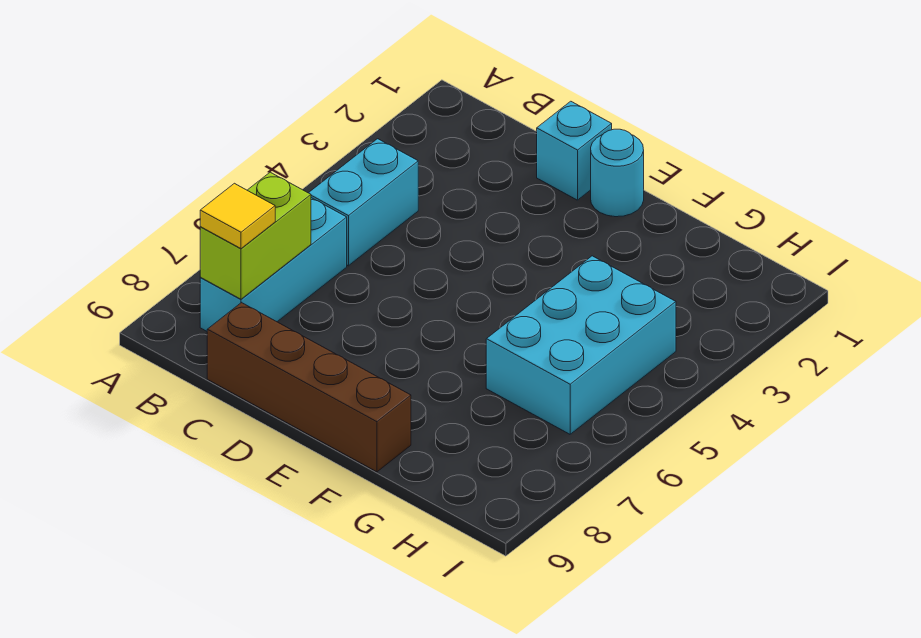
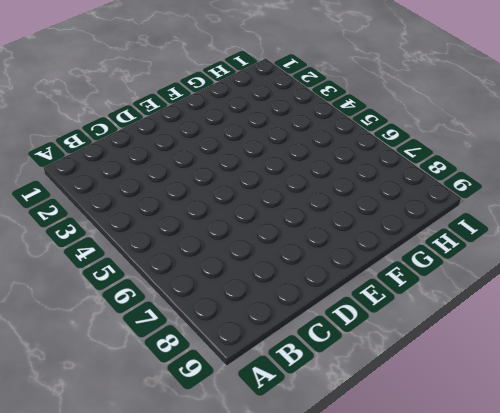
none -> cyan 1x2 brick [309,139,418,266]
none -> cyan 1x3 brick [200,198,347,331]

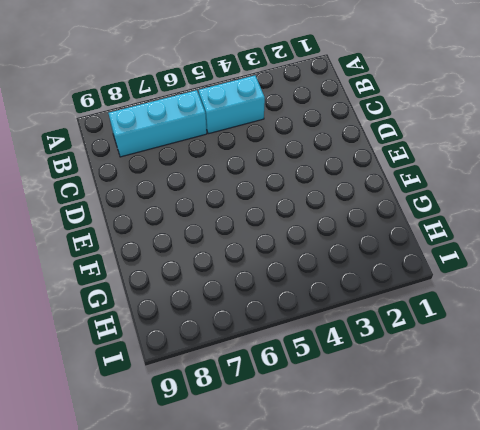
none -> brown 1x4 brick [207,303,411,472]
none -> cyan 1x1 brick [537,101,612,200]

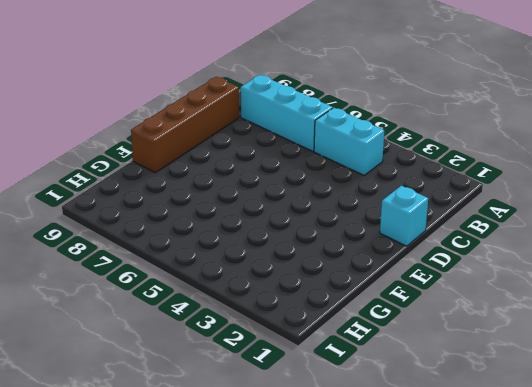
none -> cyan 1x1 round brick [591,129,644,217]
none -> cyan 2x3 brick [486,256,676,434]

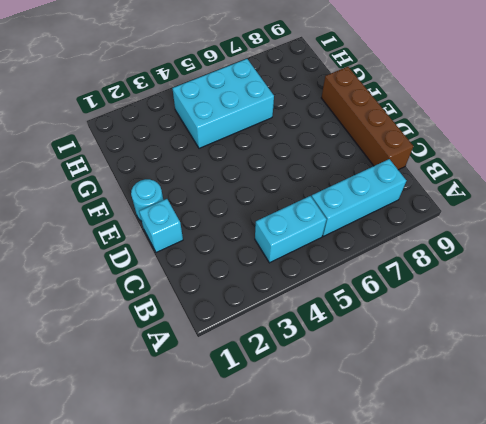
none -> lime 1x2 brick [200,172,311,299]
none -> yellow 1x1 tile [200,183,275,249]

